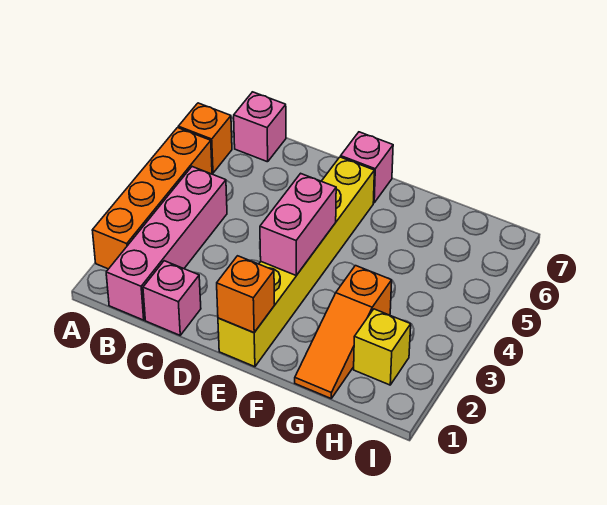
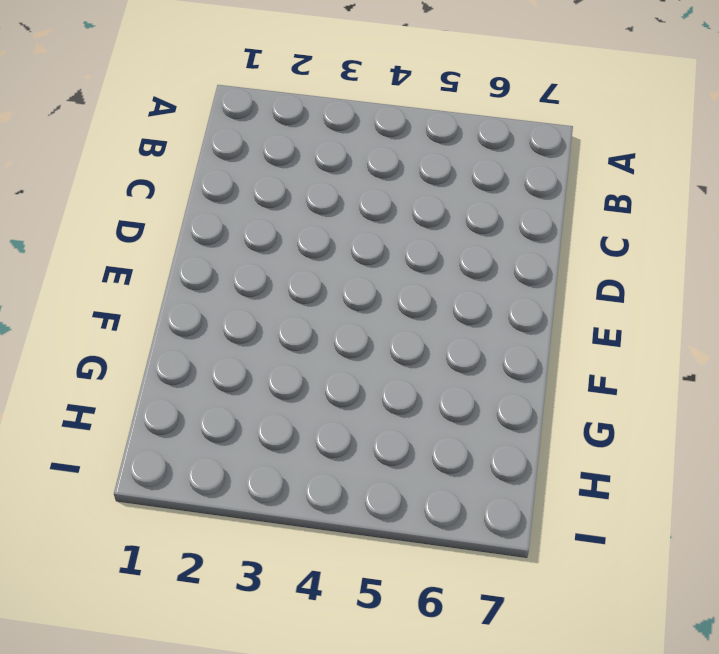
none -> orange 1x4 brick [92,128,212,269]
none -> orange 1x1 brick [178,103,232,173]

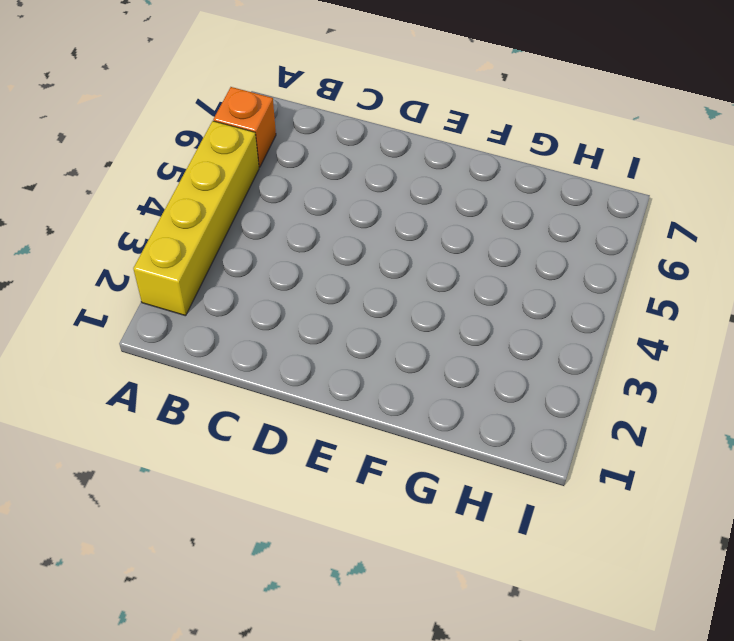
yellow 1x4 brick [133,121,259,316] -> orange 1x4 brick [92,128,212,269]
none -> pink 1x4 brick [106,167,227,320]
none -> pink 1x1 brick [234,92,286,162]

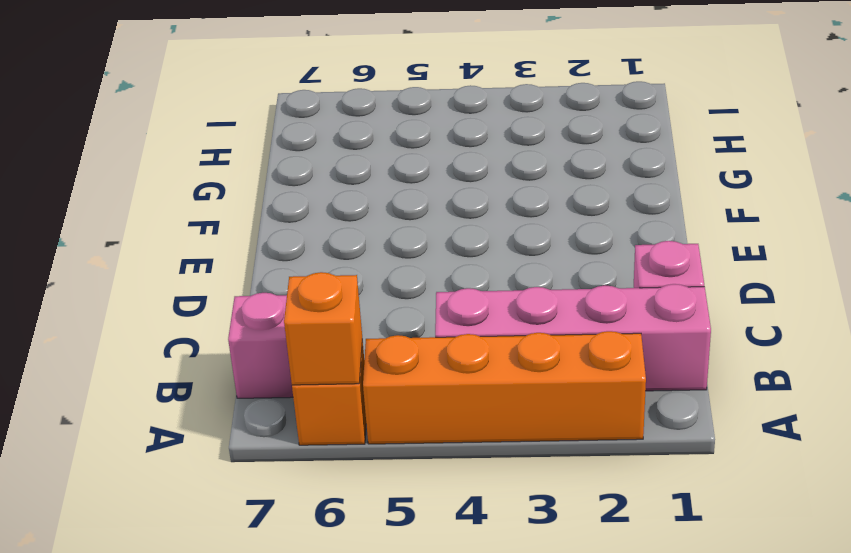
orange 1x1 brick [284,272,362,385] -> orange 1x1 brick moved to [217,256,275,333]
none -> yellow 1x6 brick [218,157,374,367]
none -> pink 1x1 brick [341,132,393,203]

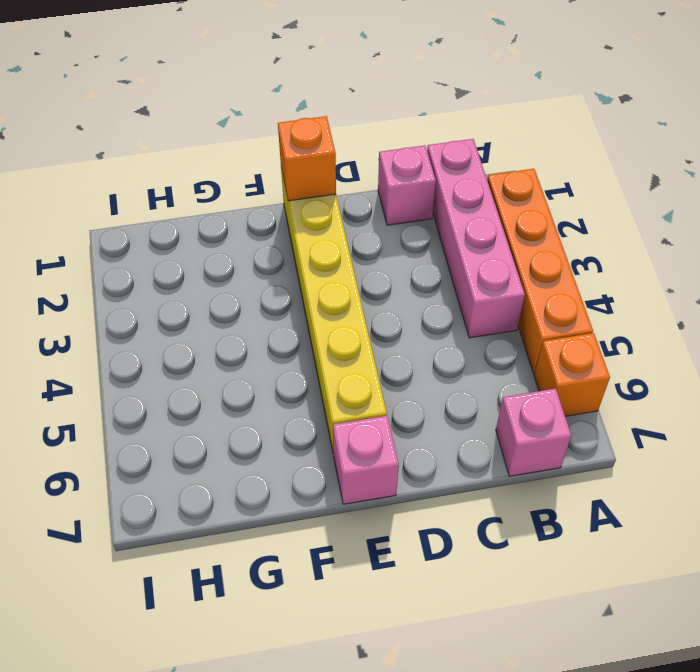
none -> orange 1x3 slope [295,266,392,398]
none -> yellow 1x1 brick [354,309,411,385]

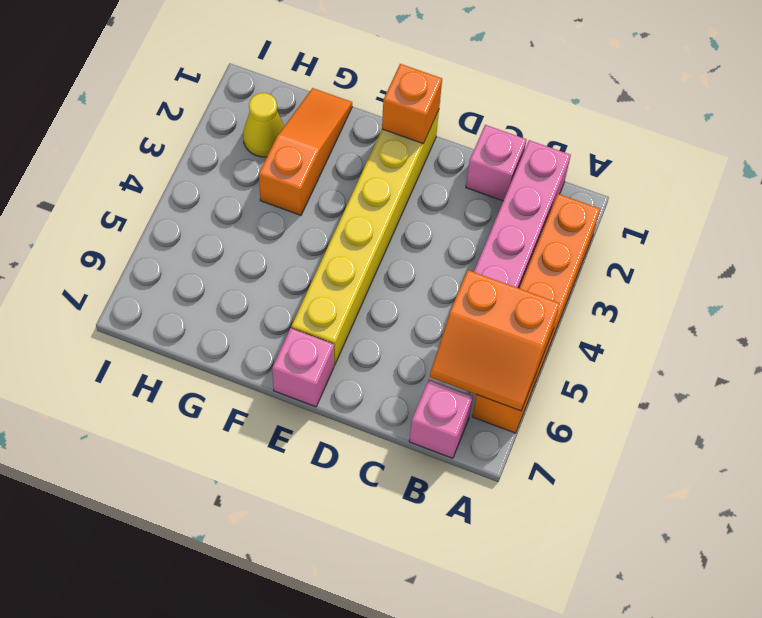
orange 2x2 slope [430,270,560,411] -> none
yellow 1x1 cone [243,93,284,157] -> yellow 1x1 brick [354,309,411,385]
none -> pink 1x2 brick [260,173,336,275]

